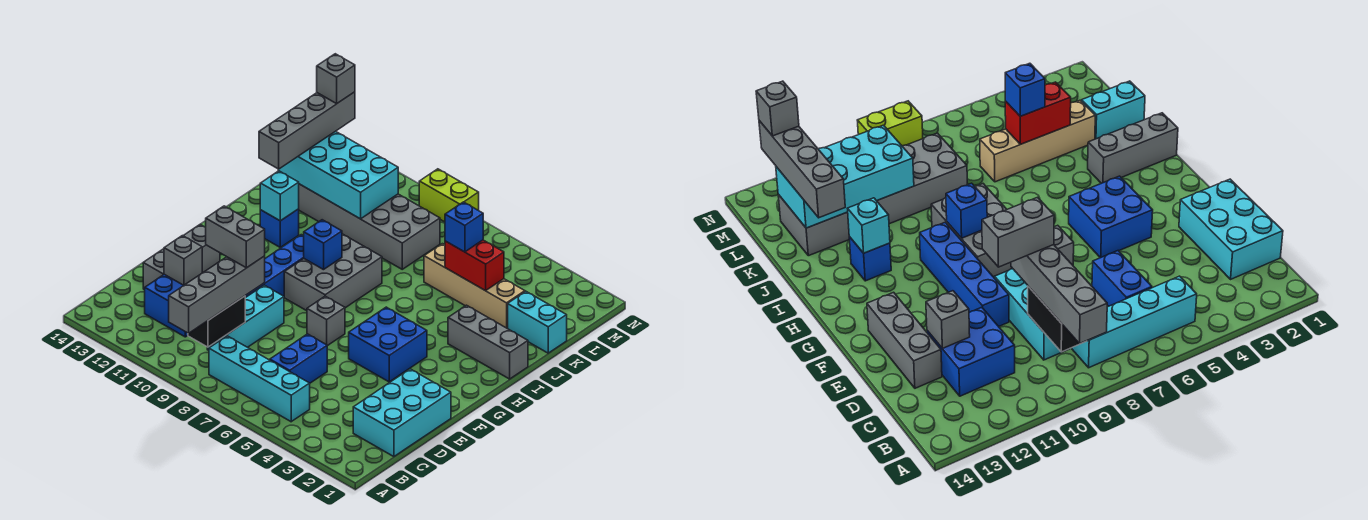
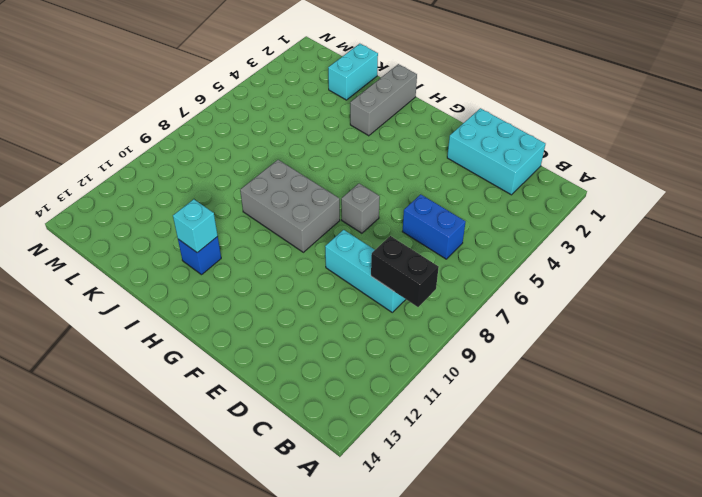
none -> cyan 1x4 brick [209,336,310,422]
none -> blue 2x2 brick [145,274,188,337]
none -> grey 1x3 brick [143,225,220,290]

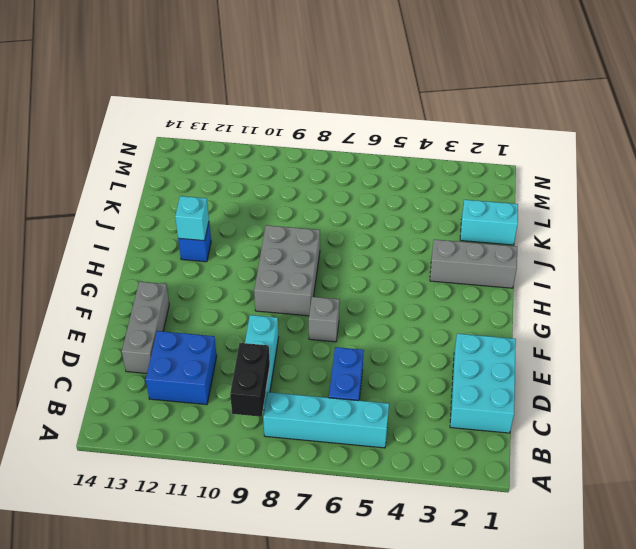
none -> blue 1x4 brick [245,235,304,298]
none -> blue 2x2 brick [349,307,427,382]
none -> tan 1x4 brick [424,244,525,329]

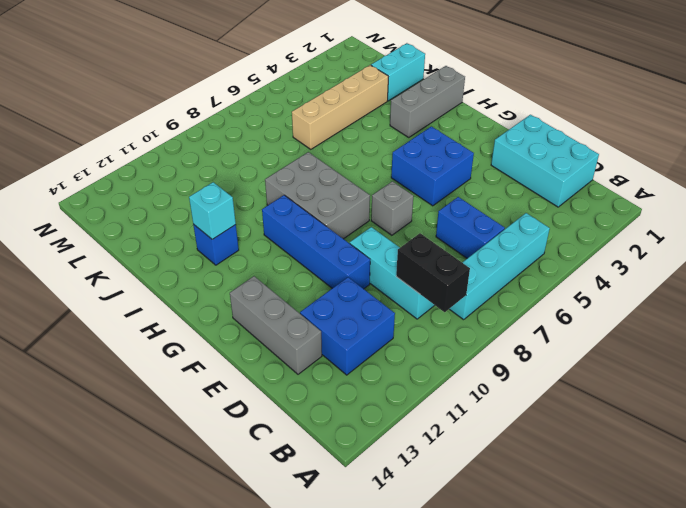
none -> grey 2x6 brick [299,184,440,269]
none -> lime 1x2 brick [419,169,479,222]
none -> grey 1x1 brick [164,236,202,285]

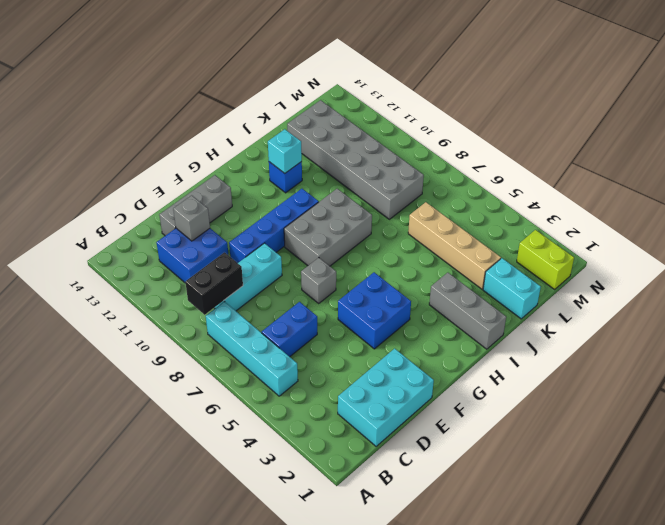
lime 1x2 brick [517,230,574,289] -> lime 1x2 brick moved to [419,169,479,222]
none -> blue 1x1 brick [304,220,342,270]
none -> red 1x2 brick [445,240,504,291]
none -> cyan 2x4 brick [278,131,398,219]

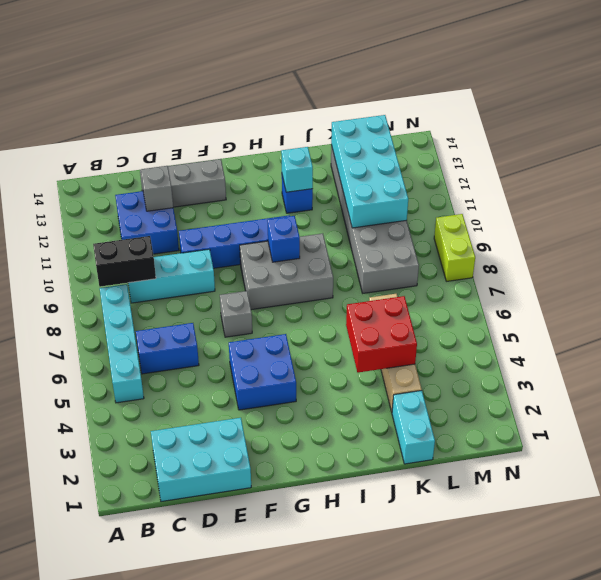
red 2x2 brick [346,296,417,373] -> red 1x2 brick [445,240,504,291]
none -> grey 1x3 brick [448,305,528,379]
none -> grey 1x4 brick [169,256,265,333]
none -> grey 1x4 brick [259,92,355,169]

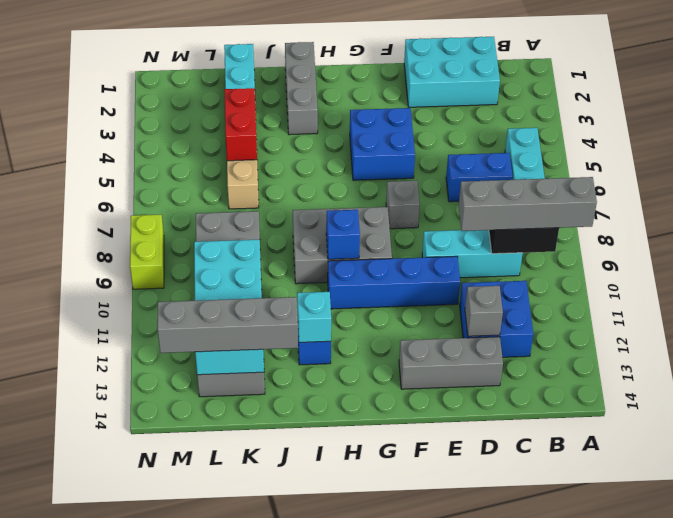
none -> blue 1x1 brick [445,202,483,252]
none -> grey 1x2 brick [206,206,265,268]
none -> grey 1x1 brick [317,54,355,104]

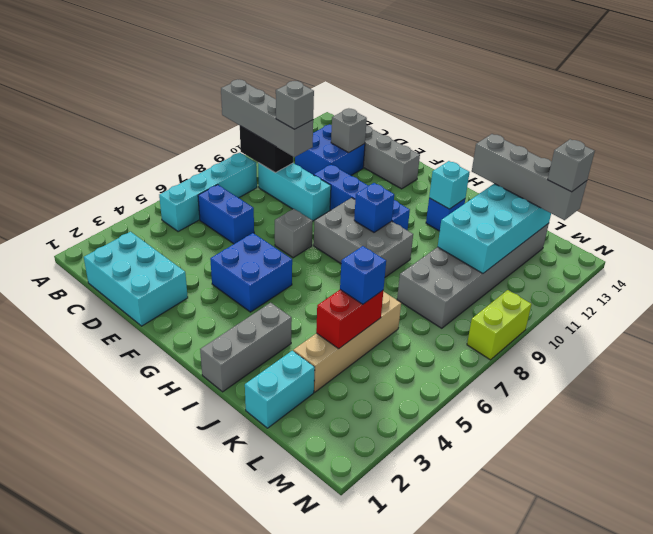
grey 1x1 brick [276,81,314,129] -> grey 1x2 brick [206,206,265,268]

